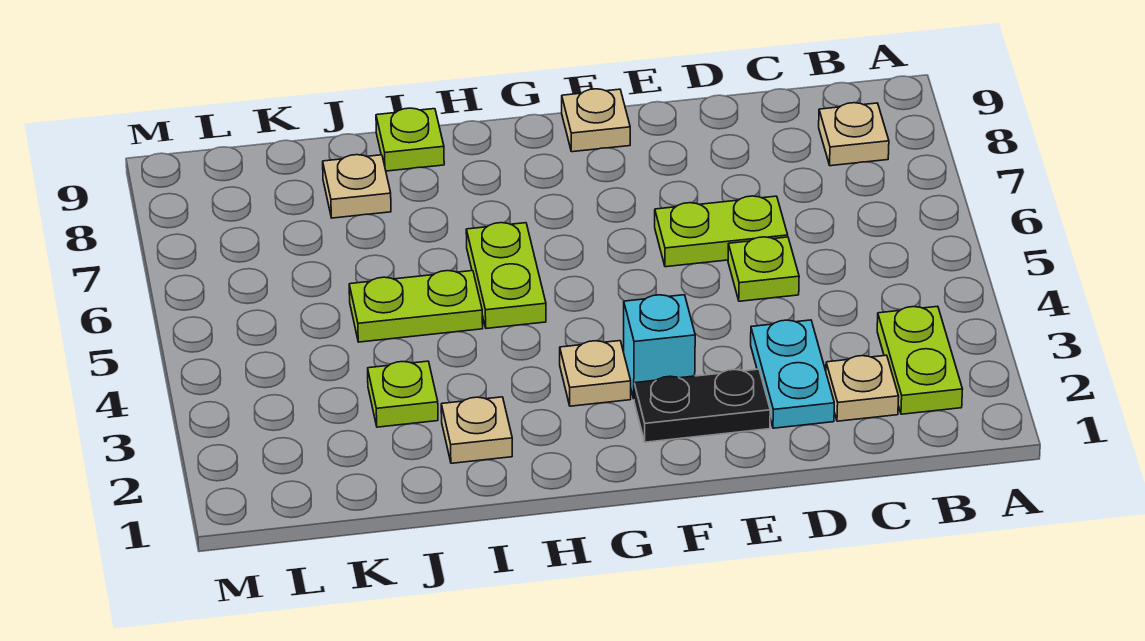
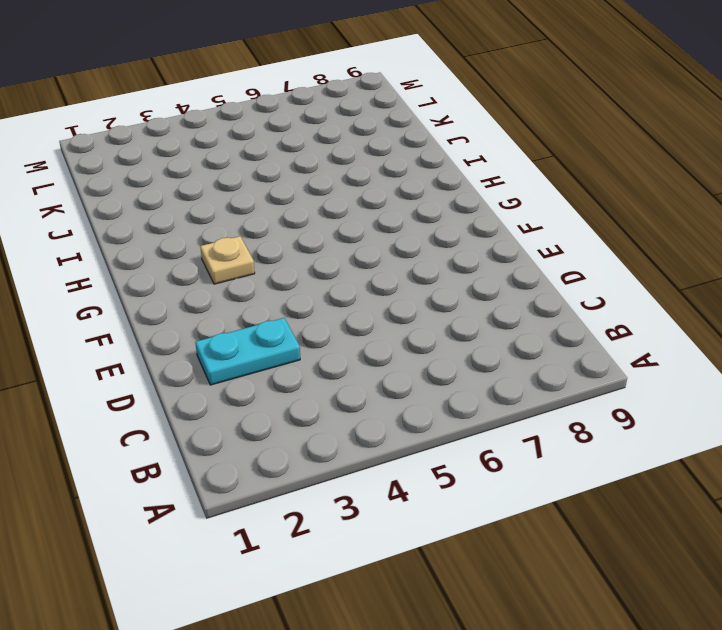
none -> lime 1x2 plate [877,306,962,414]
none -> tan 1x1 plate [819,103,889,166]
none -> tan 1x1 plate [826,355,899,421]

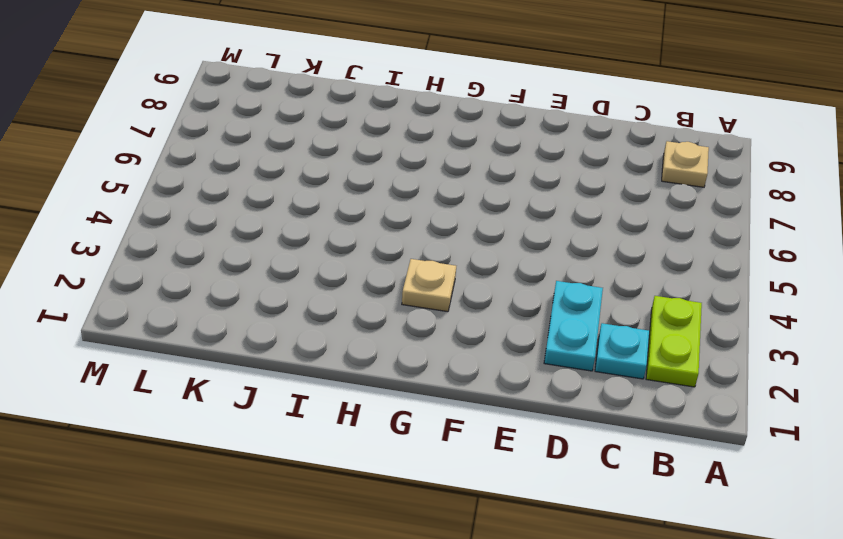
cyan 1x1 plate [595,323,649,379] -> tan 1x1 plate [826,355,899,421]
none -> lime 1x1 plate [728,237,799,301]
none -> lime 1x2 plate [655,196,788,267]
none -> black 1x2 plate [634,369,770,442]

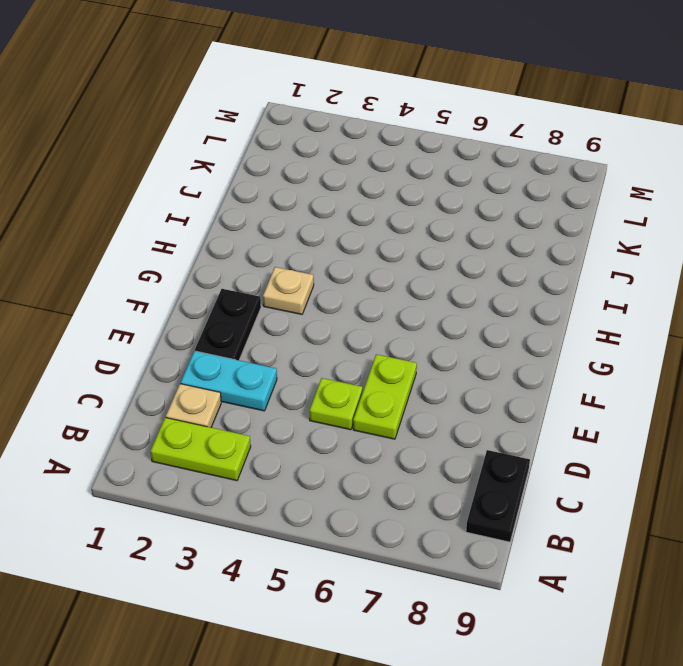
black 1x2 plate [466,450,530,542] -> none
none -> tan 1x1 plate [819,103,889,166]
none -> cyan 1x1 brick [624,295,695,398]
none -> tan 1x1 plate [562,89,630,152]

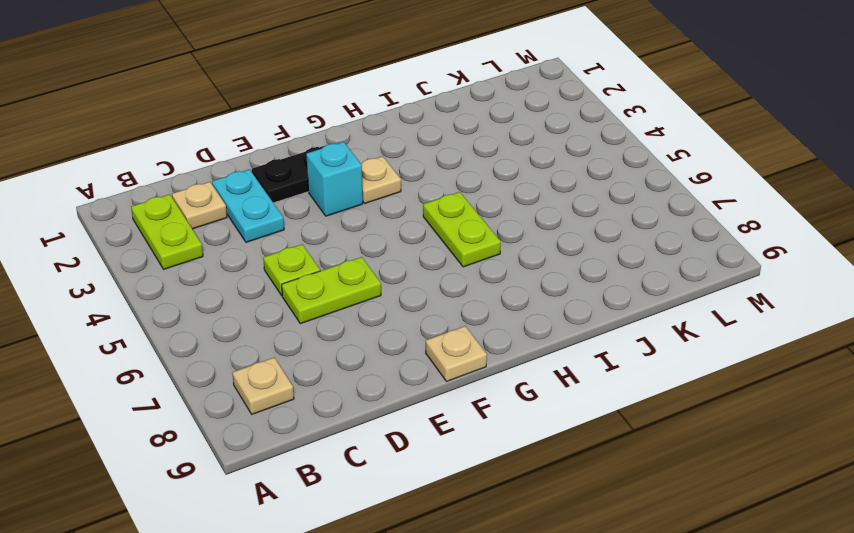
none -> tan 1x1 plate [441,397,512,463]
none -> lime 1x2 plate [349,271,483,342]
none -> lime 1x1 plate [376,108,444,171]

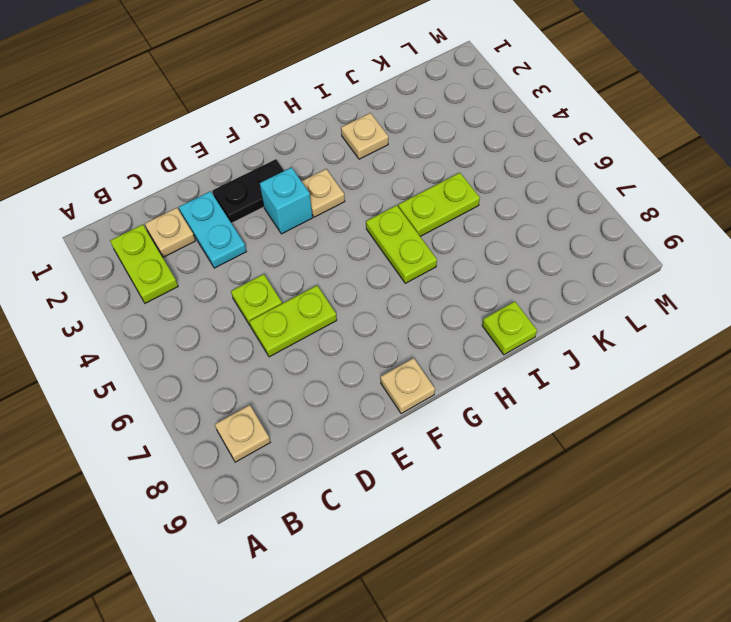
none -> lime 1x1 plate [368,361,438,427]
none -> tan 1x1 plate [323,155,391,218]

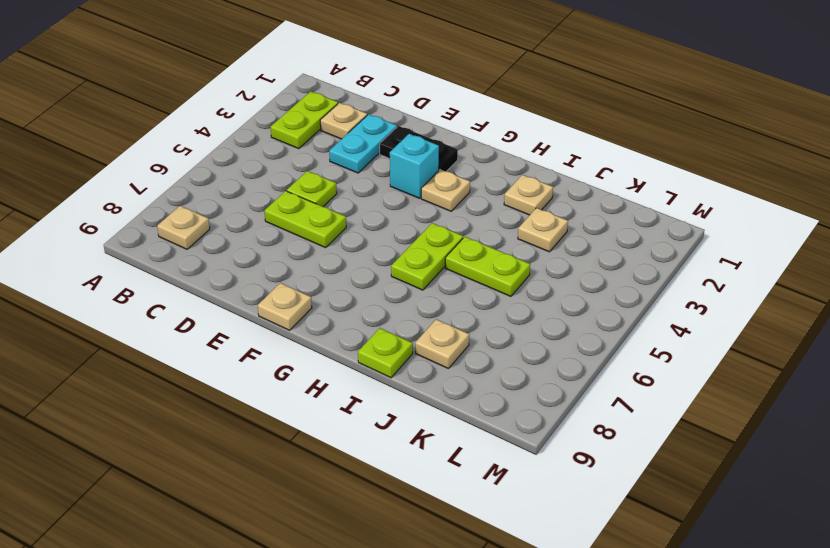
tan 1x1 plate [518,208,568,252] -> lime 1x1 plate [368,361,438,427]

